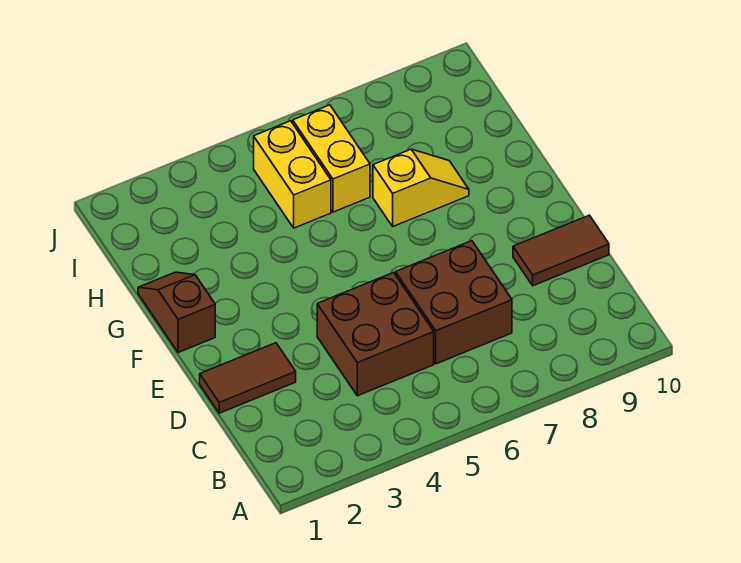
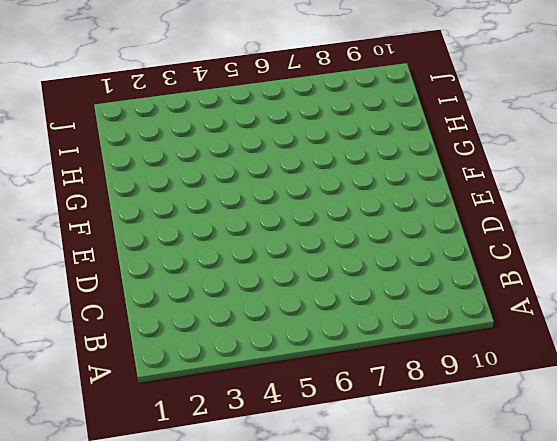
none -> brown 2x2 brick [317,273,434,396]
none -> brown 2x2 brick [396,241,512,364]

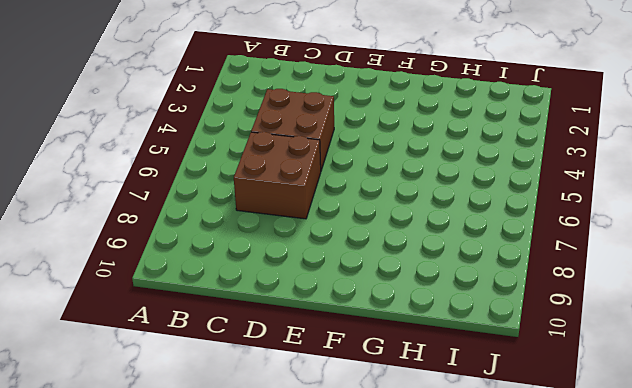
none -> brown 1x2 tile [200,343,296,413]
none -> brown 1x2 tile [513,215,609,286]

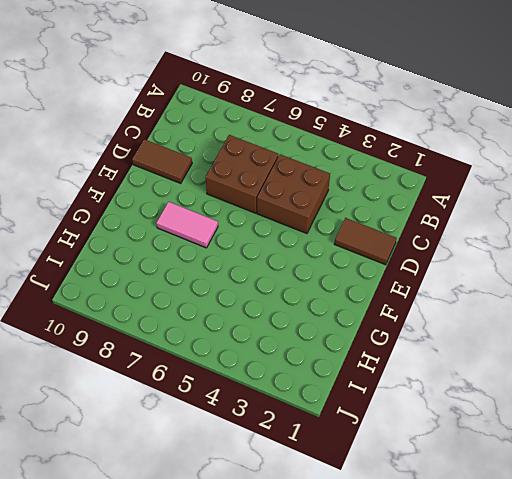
pink 1x2 tile [156,202,218,248] -> none
none -> brown 1x2 slope [138,272,215,353]
none -> yellow 1x2 slope [373,149,469,226]

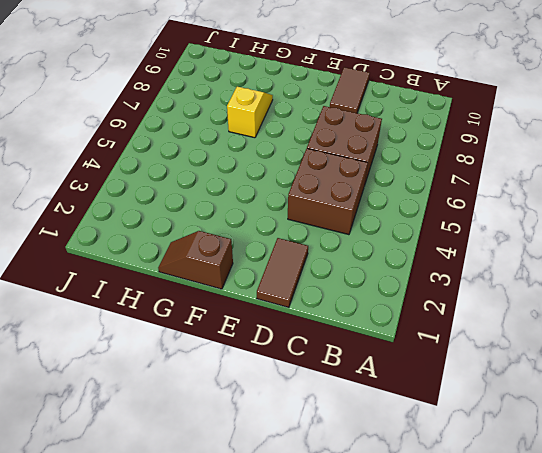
none -> yellow 1x2 brick [254,121,331,228]
none -> yellow 1x2 brick [293,105,370,212]

